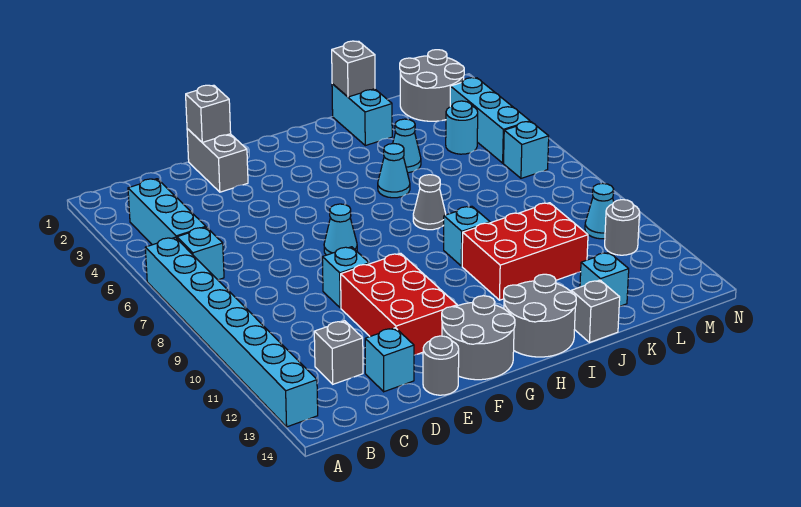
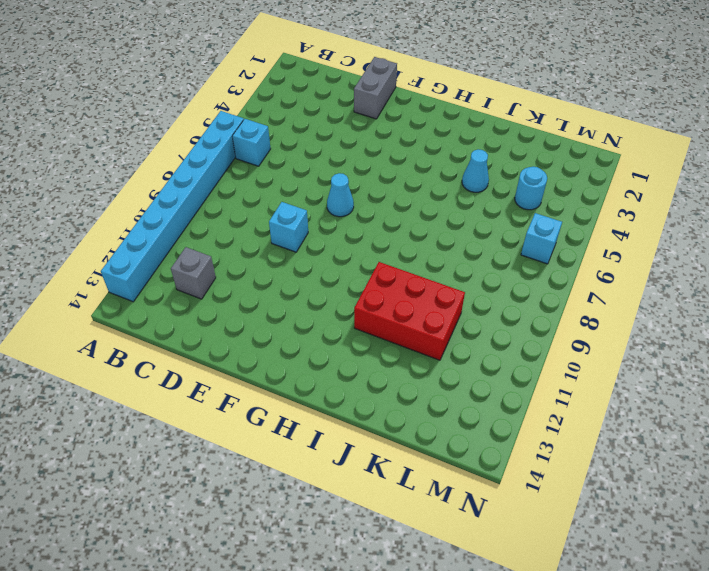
none -> cyan 1x3 brick [128,179,206,245]
none -> cyan 1x1 brick [365,328,414,392]
none -> red 2x3 brick [341,253,457,355]

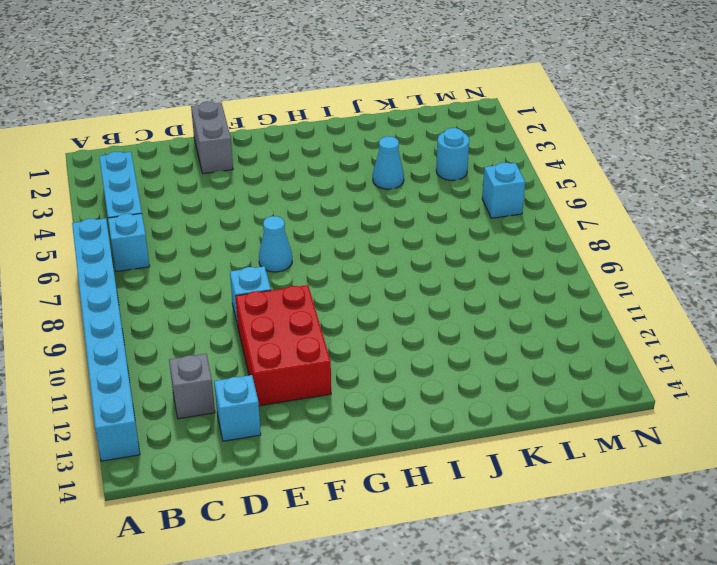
none -> grey 1x1 round brick [423,336,459,395]
none -> grey 2x2 round brick [442,296,515,380]
none -> grey 2x2 round brick [504,274,576,357]

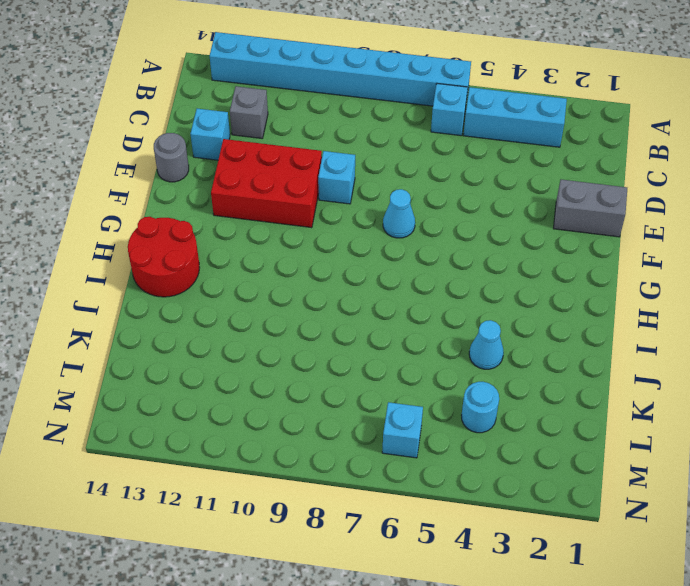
red 2x2 round brick [128,217,200,297] -> grey 2x2 round brick [504,274,576,357]
none -> grey 2x2 round brick [442,296,515,380]
none -> cyan 1x1 cone [378,144,410,198]
none -> grey 1x1 cone [413,175,446,230]

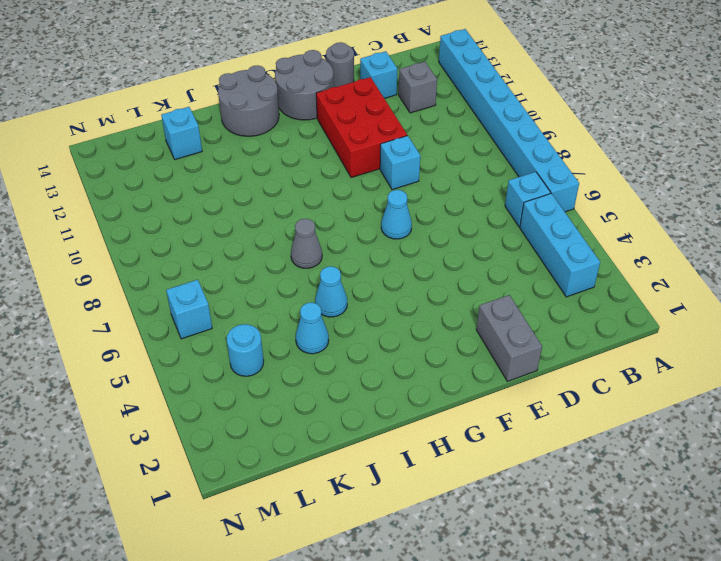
none -> cyan 1x1 brick [444,206,490,266]
none -> red 2x3 brick [462,203,588,300]
none -> cyan 1x2 brick [332,84,392,146]

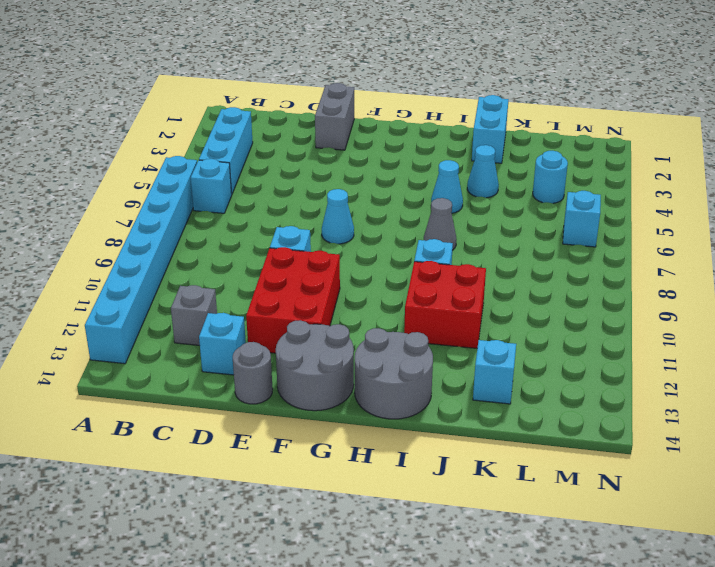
red 2x2 brick [404,261,486,348] -> red 2x3 brick [462,203,588,300]
none -> grey 1x1 brick [571,280,620,343]
none -> grey 2x2 round brick [400,50,464,121]
none -> cyan 1x3 brick [450,78,530,163]

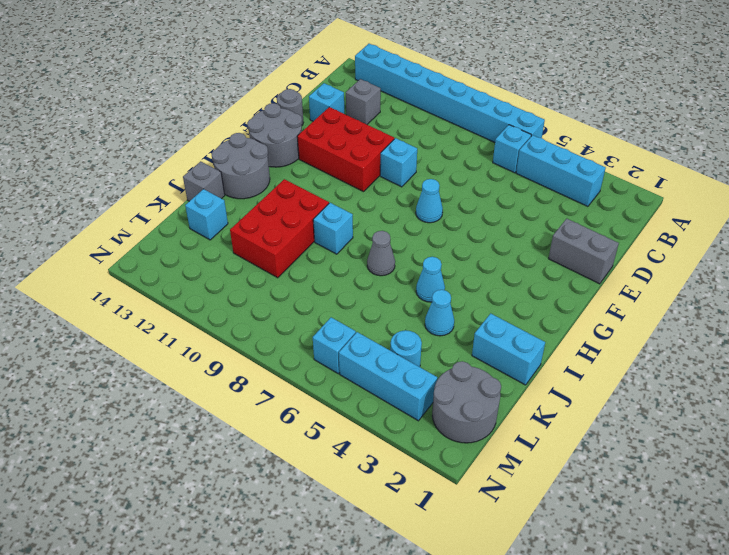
none -> cyan 1x1 cone [585,183,614,239]
none -> grey 1x1 round brick [605,200,640,255]
none -> grey 1x1 brick [186,85,231,142]

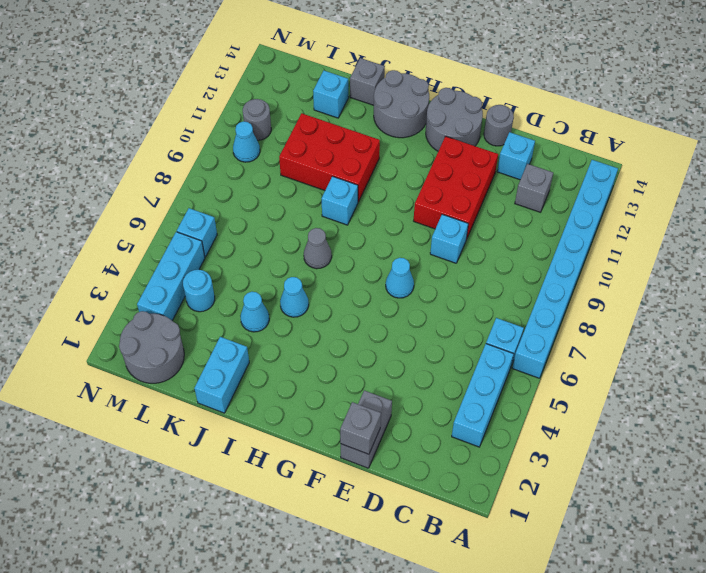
none -> grey 1x1 brick [332,41,375,97]

